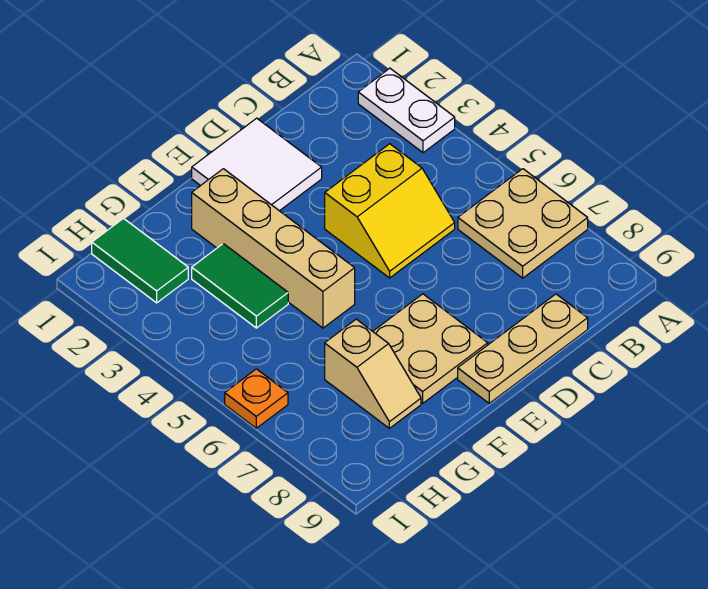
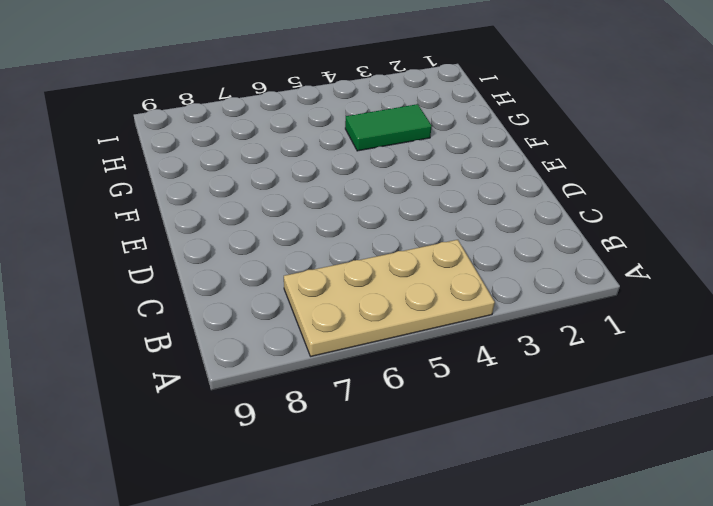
tan 2x4 plate [284,240,495,356] -> tan 2x2 plate [458,169,588,278]
none -> white 1x2 plate [358,68,455,153]
none -> yellow 2x2 slope [325,144,455,278]

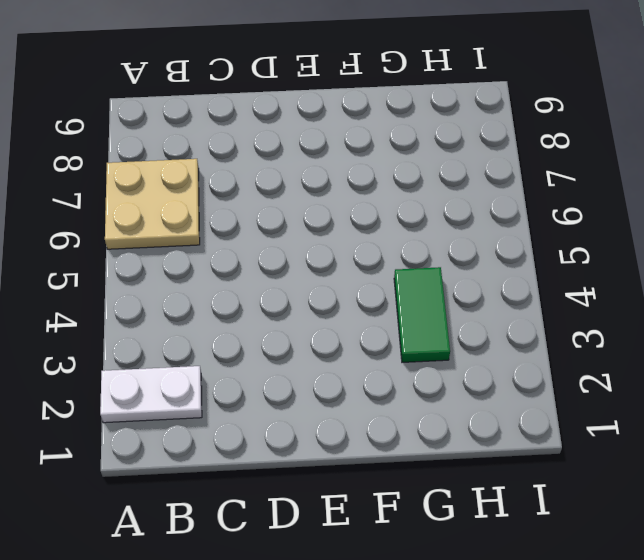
white 1x2 plate [100,366,202,423] -> white 1x2 plate turned to [358,68,455,153]
none -> yellow 2x2 slope [325,144,455,278]
none -> tan 1x3 plate [458,294,588,403]

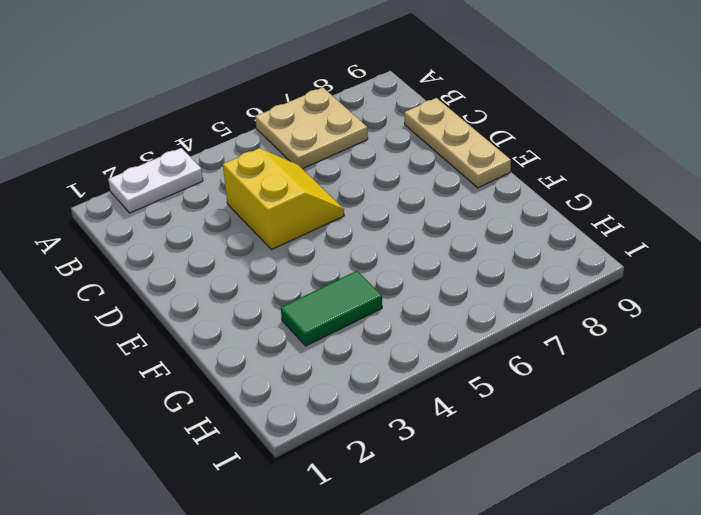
none -> white 2x2 tile [192,118,322,211]
none -> tan 2x2 plate [373,294,488,403]

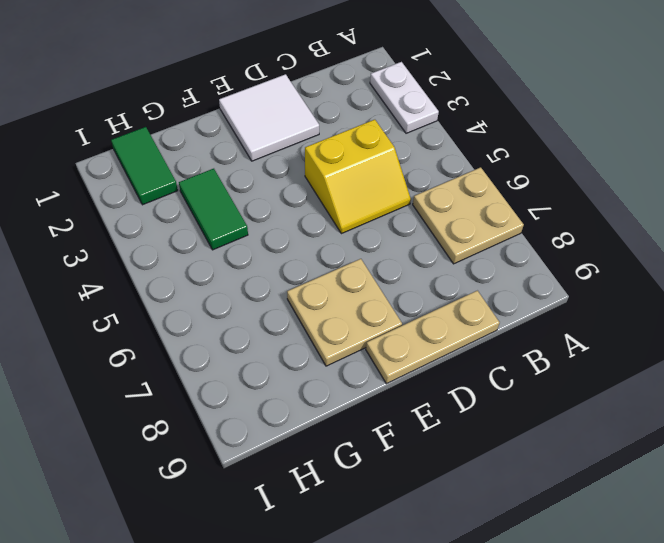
none -> tan 1x4 brick [192,169,355,328]
none -> tan 1x2 slope [325,319,421,428]

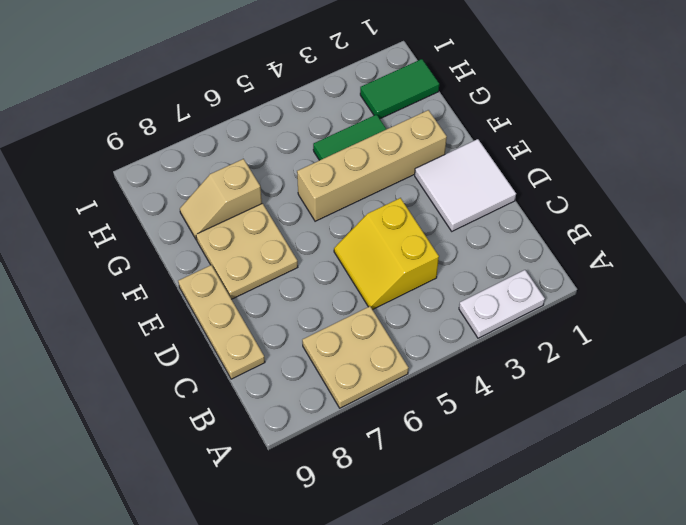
none -> orange 1x1 plate [225,369,288,428]

